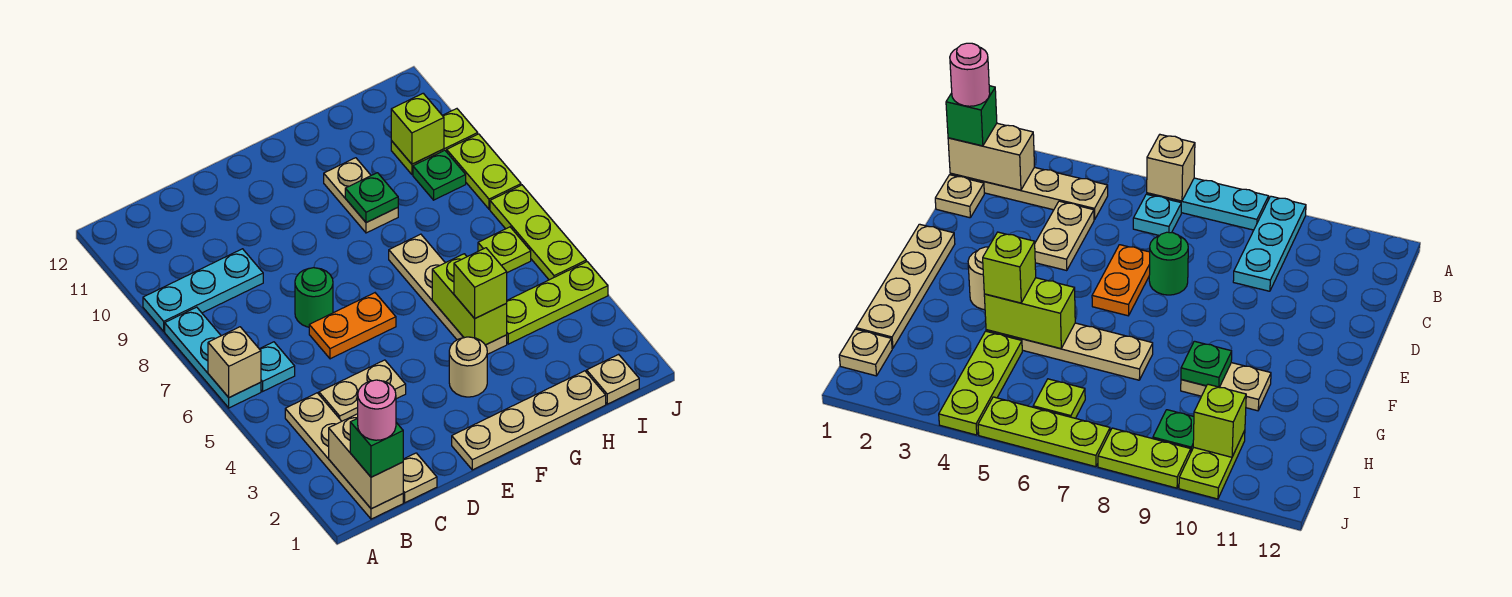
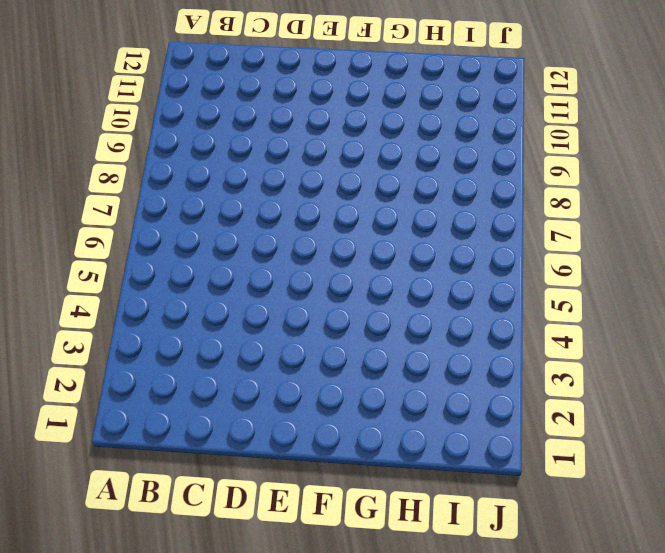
none -> cyan 1x3 plate [165,307,261,408]
none -> cyan 1x3 plate [143,249,263,331]
none -> tan 1x4 plate [285,393,403,519]

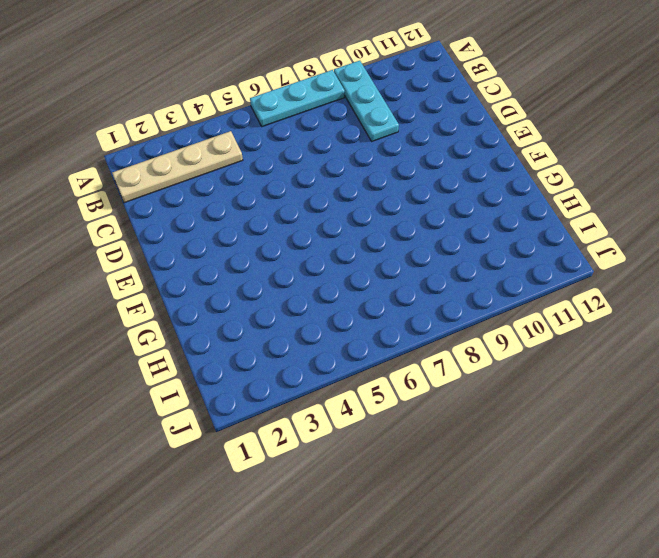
none -> cyan 1x1 plate [260,342,295,391]
none -> tan 1x1 plate [403,453,437,503]
none -> tan 1x2 plate [319,360,406,421]

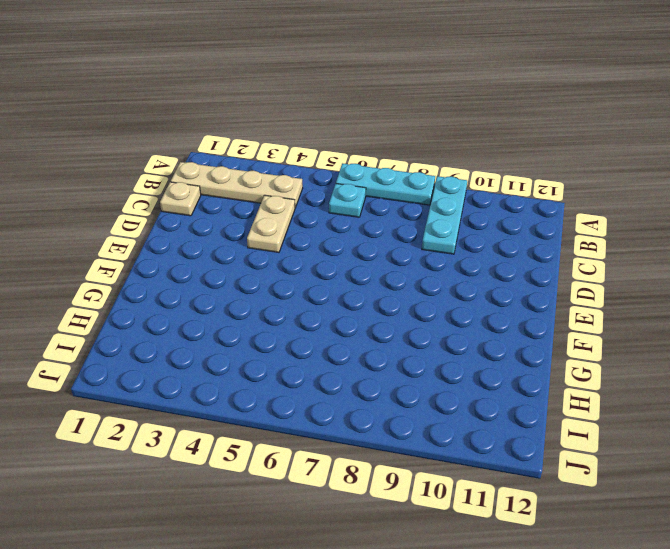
none -> orange 1x2 plate [309,293,396,359]
none -> green 1x1 round brick [295,268,333,327]
none -> tan 1x4 plate [452,371,606,470]

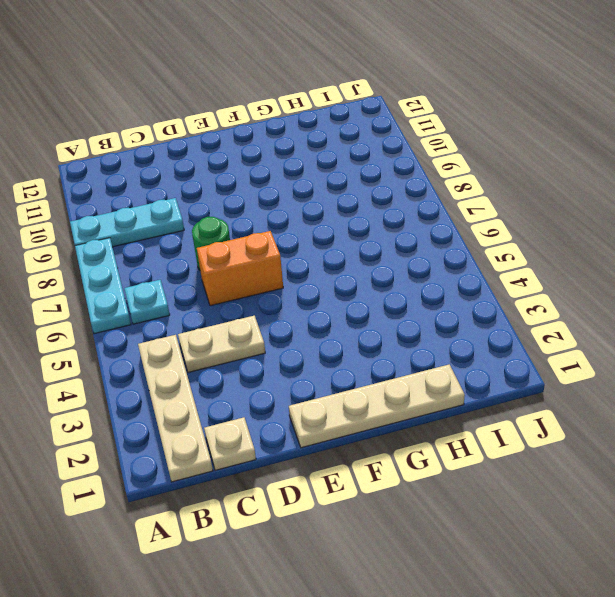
orange 1x2 brick [197,231,283,306] -> orange 1x2 plate [309,293,396,359]
none -> tan 1x1 round brick [449,337,487,397]
none -> tan 1x4 plate [389,234,507,354]
none -> tan 1x2 plate [324,158,398,233]

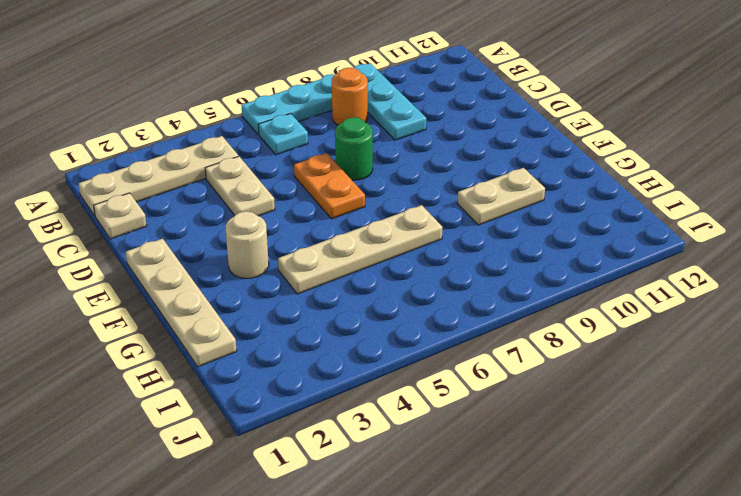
orange 1x1 round brick [332,68,368,125] -> none
none -> lime 1x3 plate [506,262,608,344]
none -> tan 1x1 plate [587,354,639,404]
none -> lime 1x1 plate [478,227,531,273]

